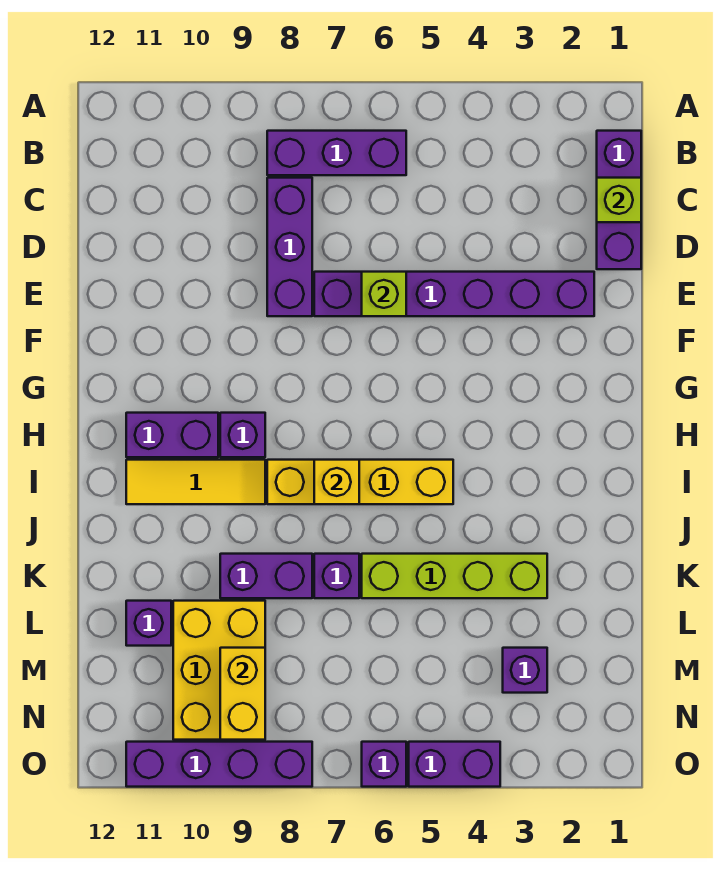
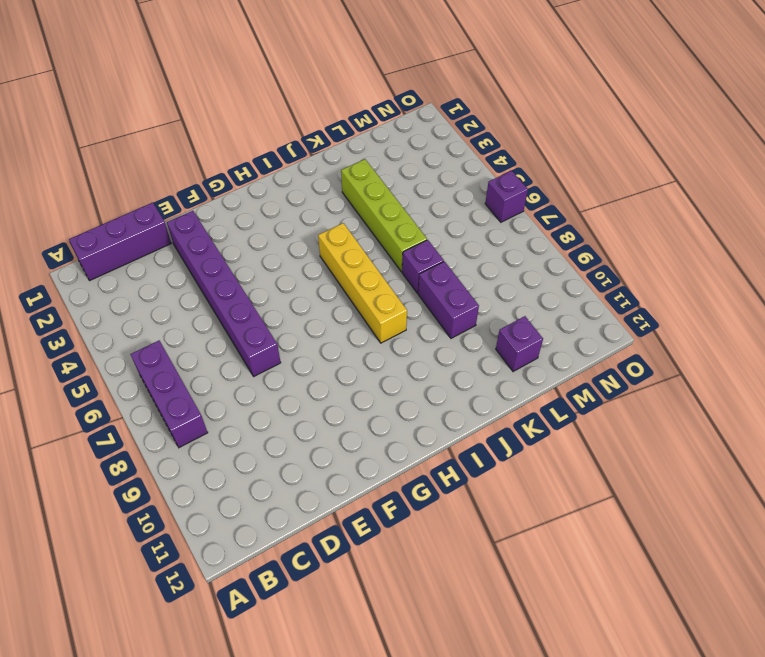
none -> purple 1x3 brick [267,178,312,316]
none -> purple 1x1 brick [220,413,265,457]
none -> purple 1x2 brick [126,413,218,457]

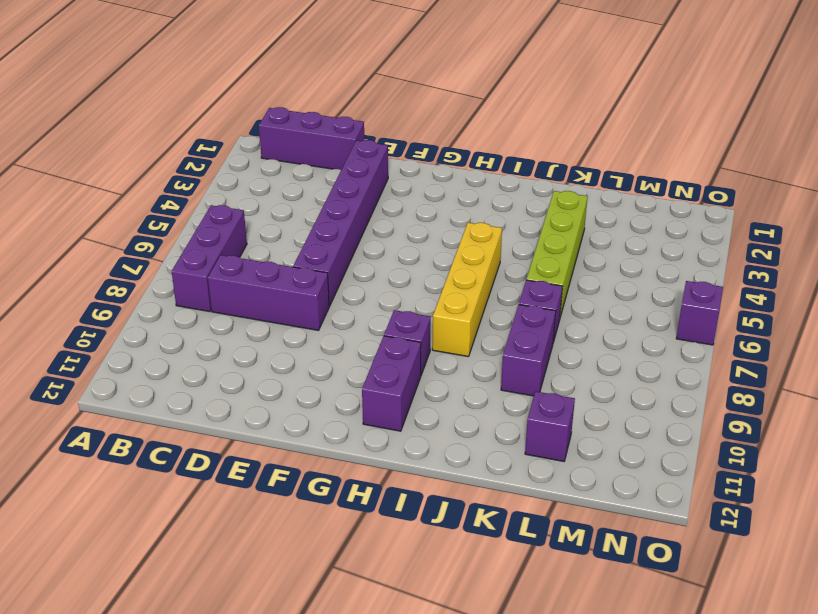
none -> yellow 1x3 tile [126,460,265,504]
none -> yellow 2x3 brick [173,601,265,740]
none -> purple 1x1 brick [503,648,547,693]

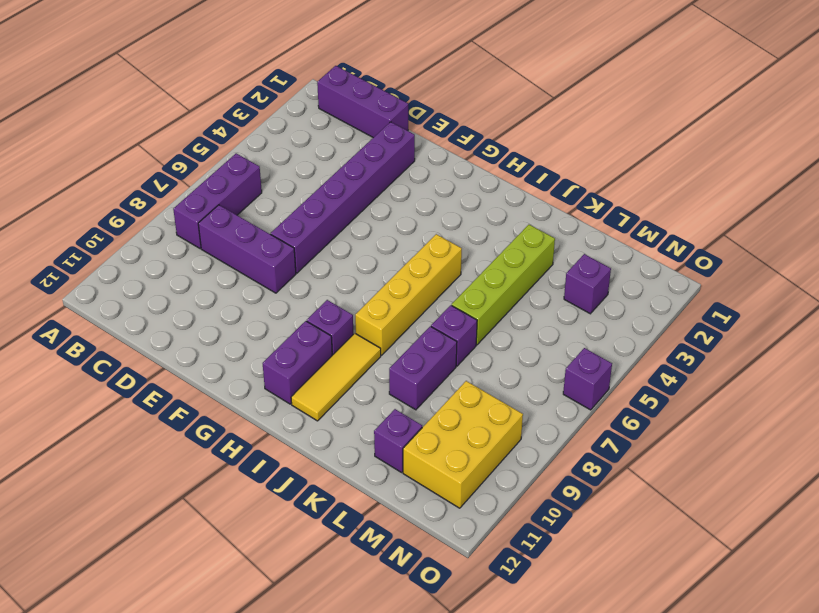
yellow 2x3 brick [403,381,523,508] -> yellow 2x3 brick turned to [173,601,265,740]
none -> purple 1x2 brick [409,742,500,787]
none -> purple 1x4 brick [126,742,312,787]
none -> lime 1x1 brick [597,178,641,222]

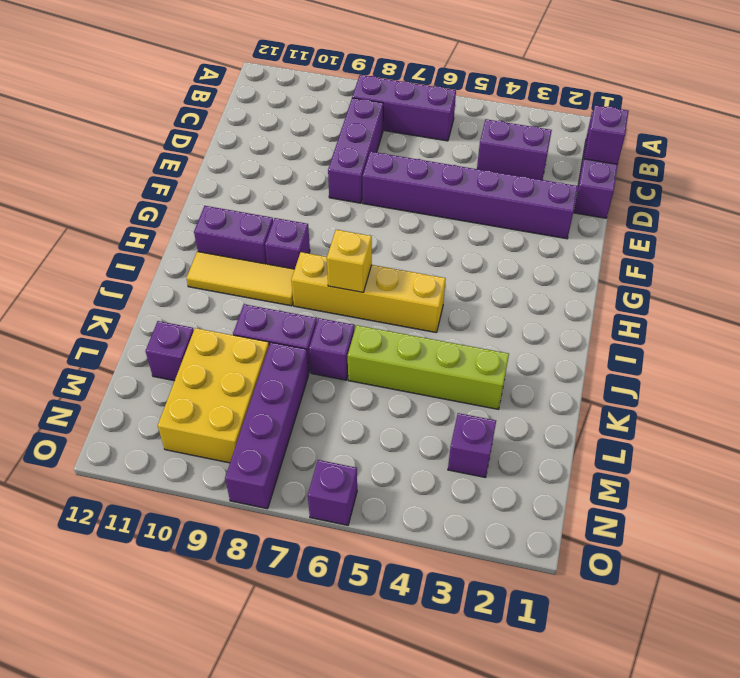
purple 1x1 brick [584,105,629,164] -> lime 1x1 brick [597,178,641,222]
purple 1x2 brick [477,119,552,180] -> purple 1x2 brick moved to [409,742,500,787]
purple 1x4 brick [225,343,309,509] -> purple 1x4 brick turned to [126,742,312,787]
none -> lime 1x1 brick [362,272,406,316]
none -> yellow 1x2 brick [220,648,265,740]

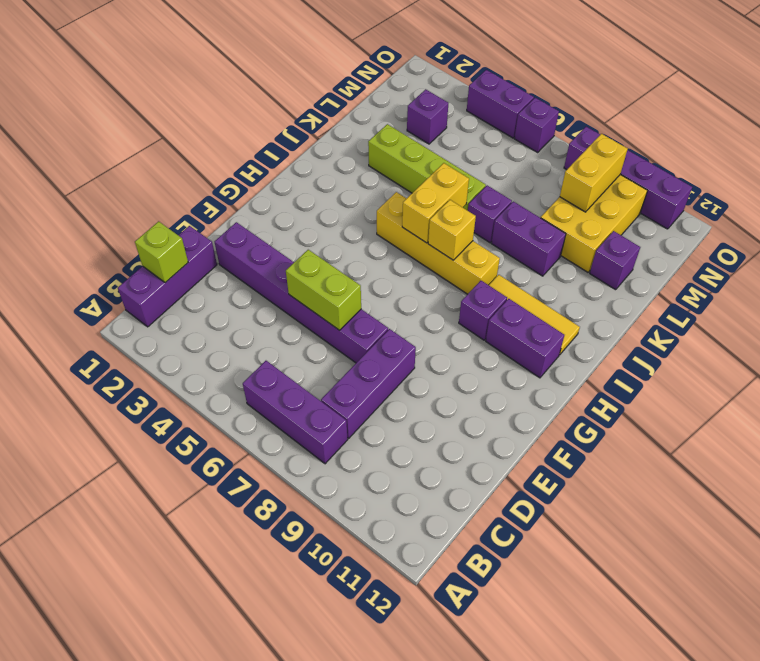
lime 1x2 brick [286,250,361,330] -> lime 1x1 brick [362,272,406,316]
yellow 1x2 brick [402,163,469,243] -> none

